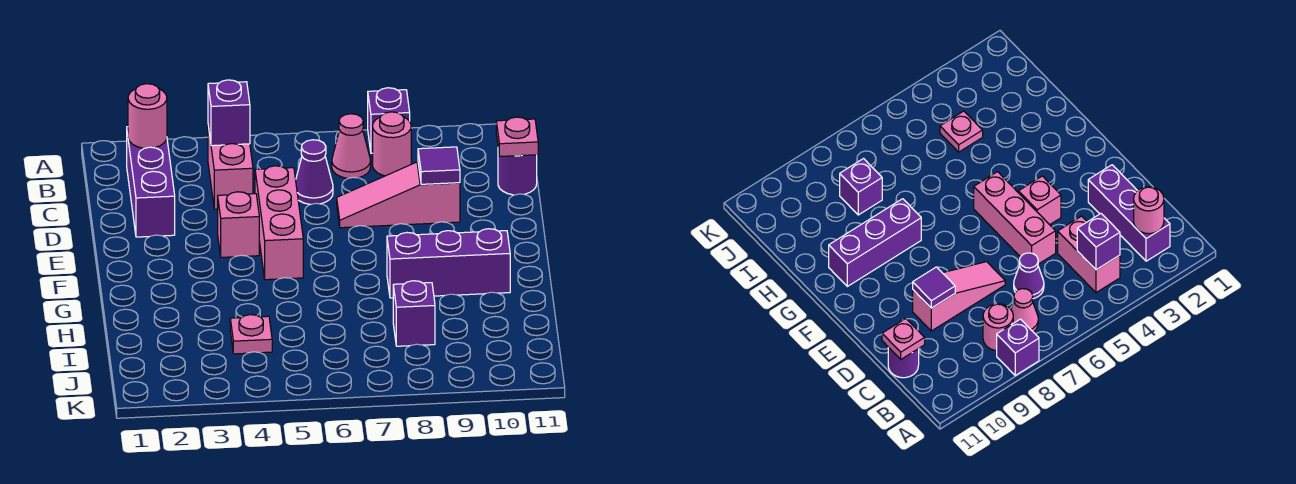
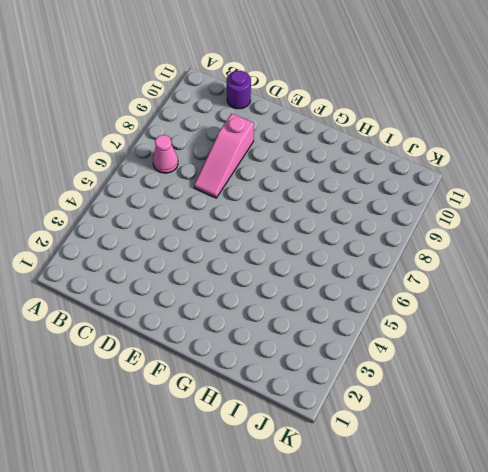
none -> purple 1x1 brick [368,88,410,153]
none -> purple 1x3 brick [127,127,175,237]
none -> pink 1x2 brick [208,126,253,209]

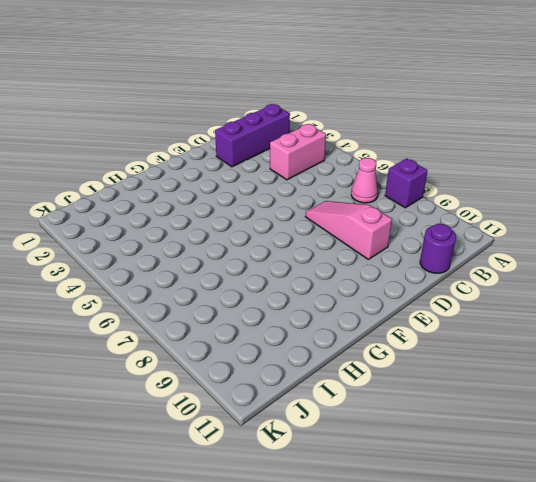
none -> pink 1x1 round brick [373,112,411,176]
none -> purple 1x1 cone [296,140,333,204]
none -> pink 1x3 brick [255,166,303,280]

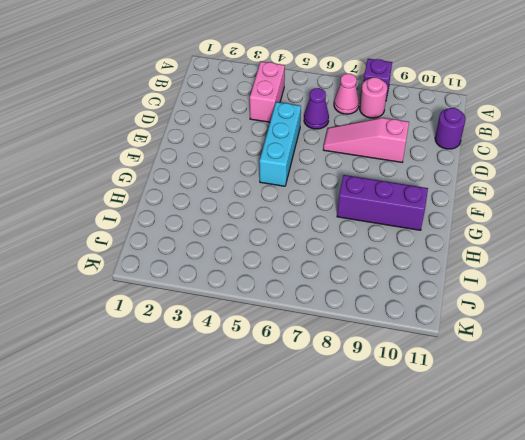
cyan 1x3 brick [259,102,301,186] -> pink 1x3 brick [255,166,303,280]
none -> purple 1x3 brick [127,127,175,237]
none -> pink 1x1 brick [218,192,259,257]
none -> pink 1x1 plate [230,315,272,354]

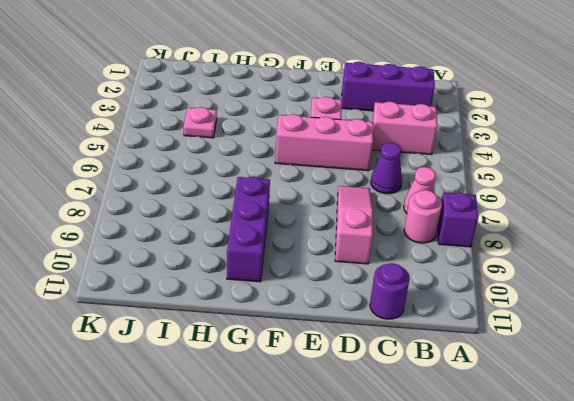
none -> purple 1x1 brick [393,281,435,346]
none -> pink 1x1 round brick [128,84,167,148]
none -> purple 1x1 brick [208,80,250,146]

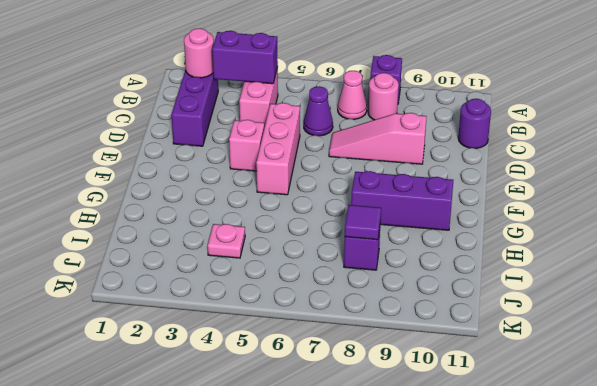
purple 1x2 brick [212,31,278,84] -> purple 1x1 brick [208,80,250,146]
purple 1x1 tile [345,205,381,240] -> purple 1x1 tile moved to [418,147,460,184]
none -> pink 1x1 plate [496,117,538,156]

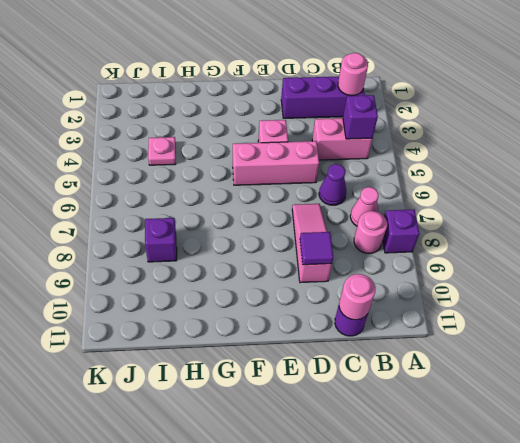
pink 1x1 round brick [339,274,376,320] -> pink 1x1 plate [496,117,538,156]
none -> purple 1x3 brick [387,229,510,298]

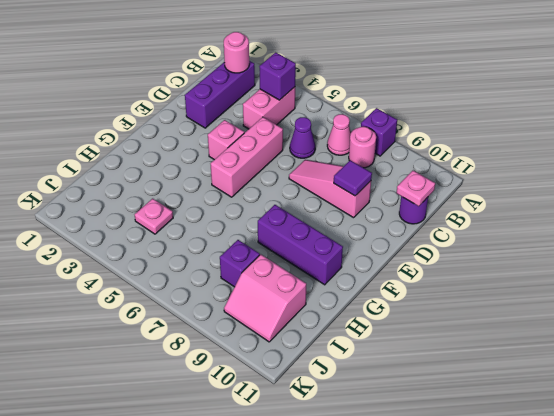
pink 2x2 slope [224,254,306,342] -> none

